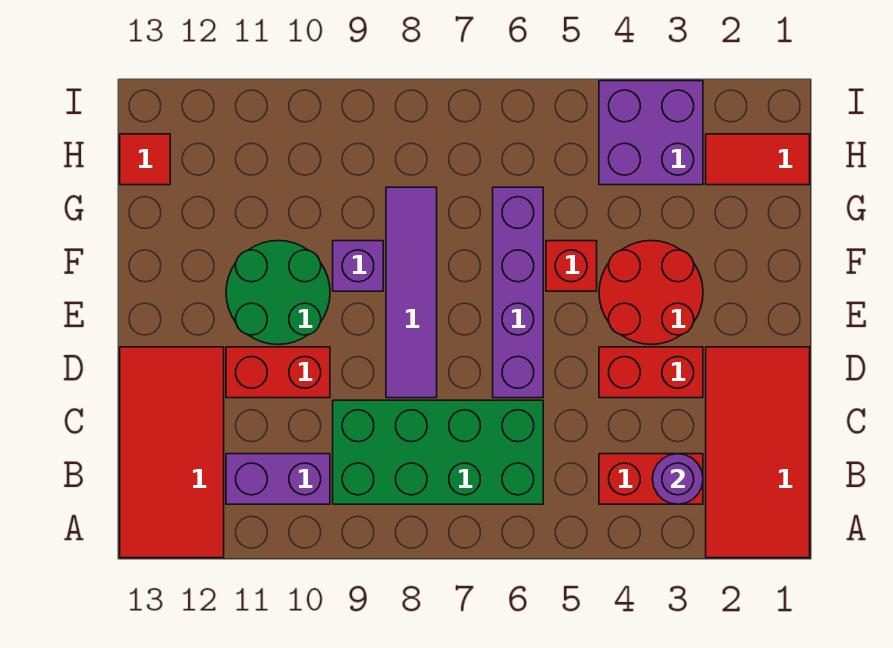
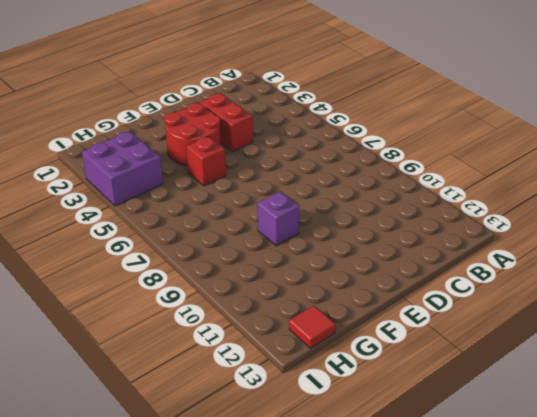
none -> red 2x4 tile [706,347,810,558]
none -> red 2x4 tile [120,347,224,558]
none -> red 1x2 brick [599,454,703,504]

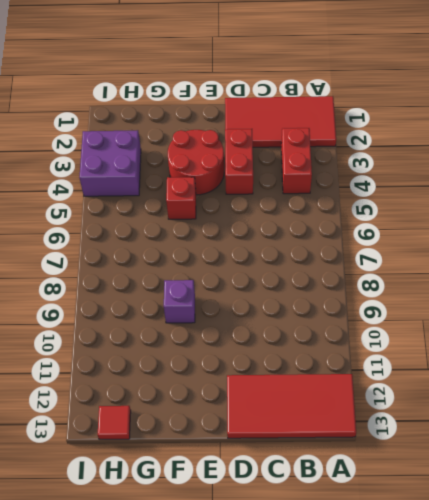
none -> green 2x4 brick [333,400,543,504]
none -> purple 1x2 brick [226,454,330,504]
none -> purple 1x4 brick [493,187,543,398]

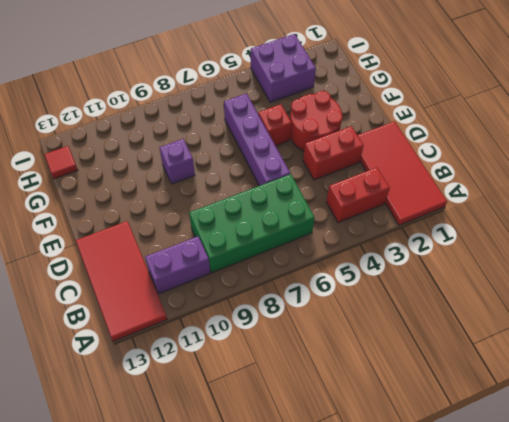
none -> purple 1x4 tile [386,187,437,398]
none -> red 1x2 brick [226,347,330,398]
none -> green 2x2 round brick [226,241,330,345]

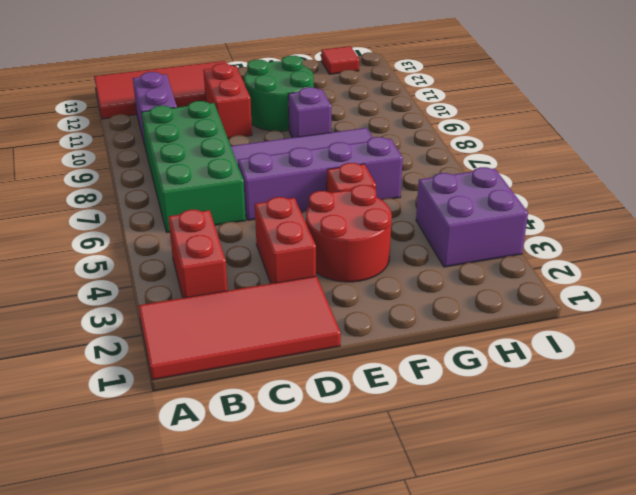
none -> red 1x2 tile [706,134,810,185]
none -> purple 1x1 round brick [652,454,703,504]

